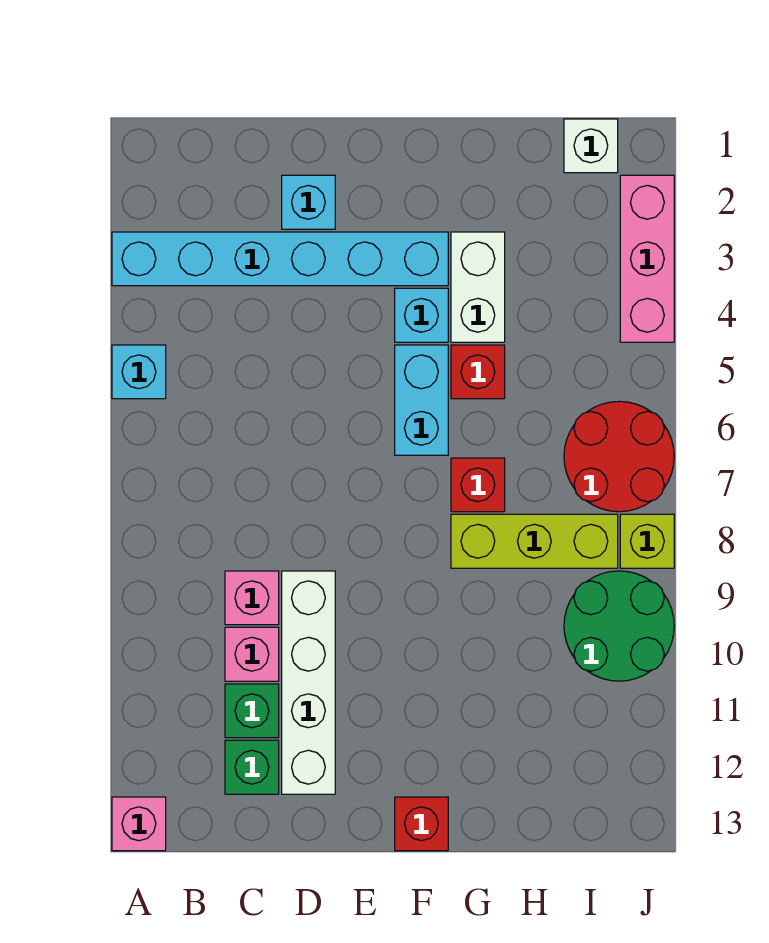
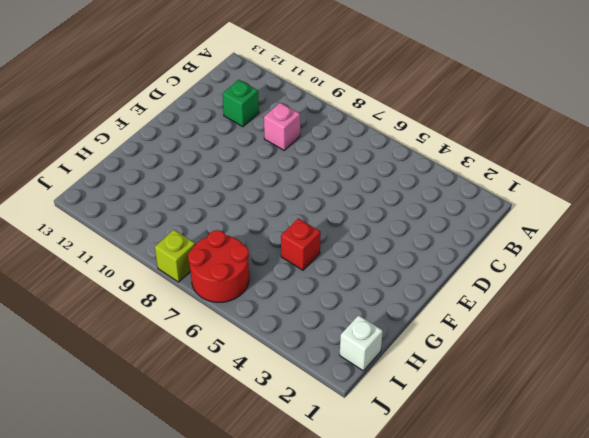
none -> cyan 1x6 brick [112,232,448,286]
none -> cyan 1x1 brick [112,345,166,399]
none -> pink 1x1 brick [112,797,166,851]

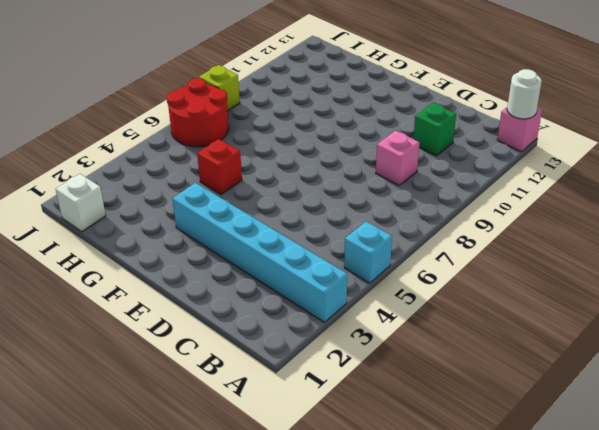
white 1x1 round brick [507,69,542,119] -> none
none -> pink 1x1 brick [225,627,279,681]
none -> green 1x1 brick [225,740,279,794]
none -> cyan 1x1 brick [282,175,335,229]

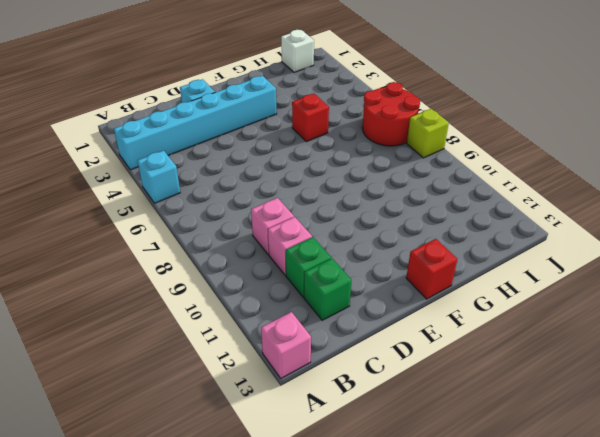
none -> white 1x4 brick [282,571,335,794]
none -> cyan 1x1 brick [395,288,448,342]
none -> cyan 1x2 brick [395,345,448,455]

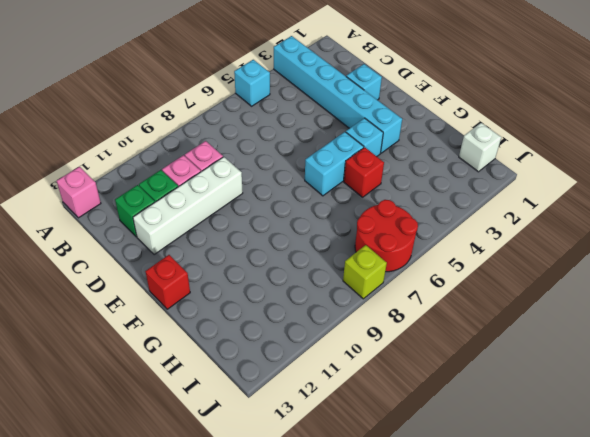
none -> white 1x2 brick [451,232,505,342]
none -> red 1x1 brick [451,458,505,512]
none -> lime 1x3 brick [451,514,618,568]

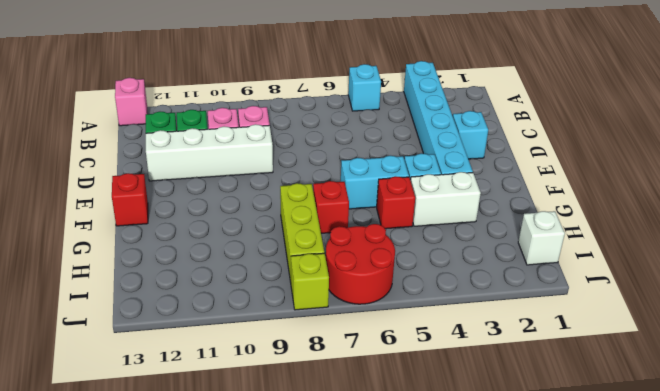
none -> green 2x2 round brick [564,571,674,681]
none -> pink 1x3 brick [620,175,674,342]

